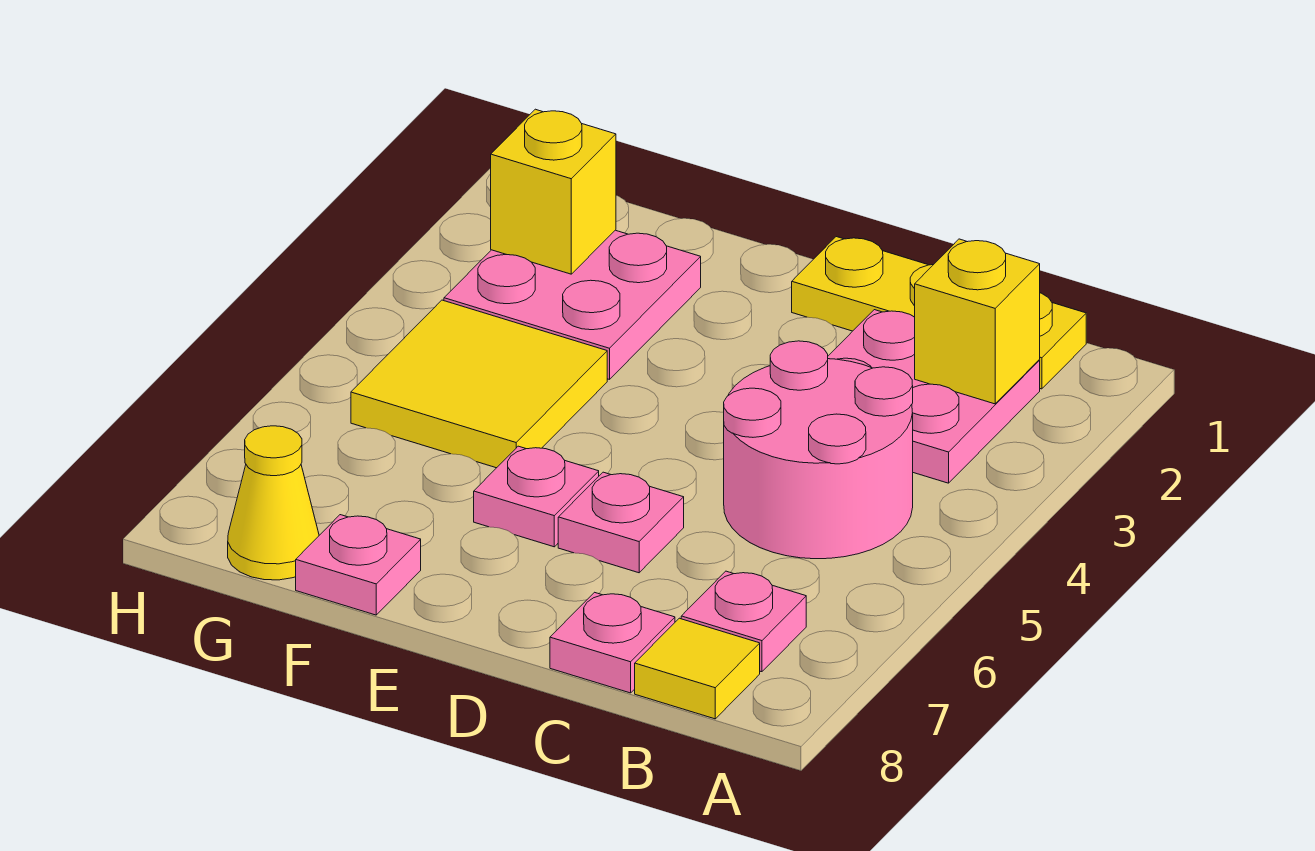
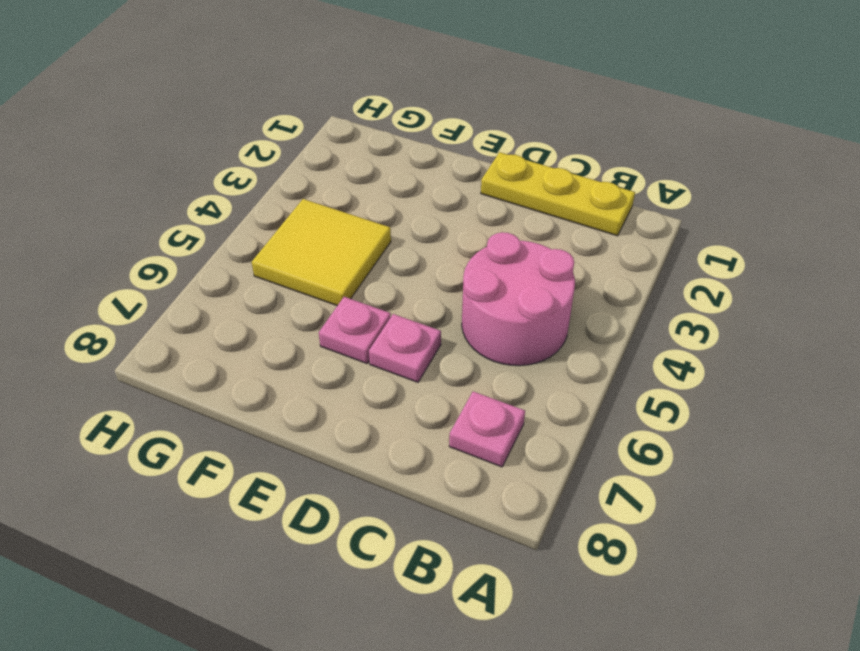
none -> pink 2x2 plate [828,310,1040,483]
none -> yellow 1x1 tile [635,618,760,719]
none -> pink 1x1 plate [550,592,675,693]

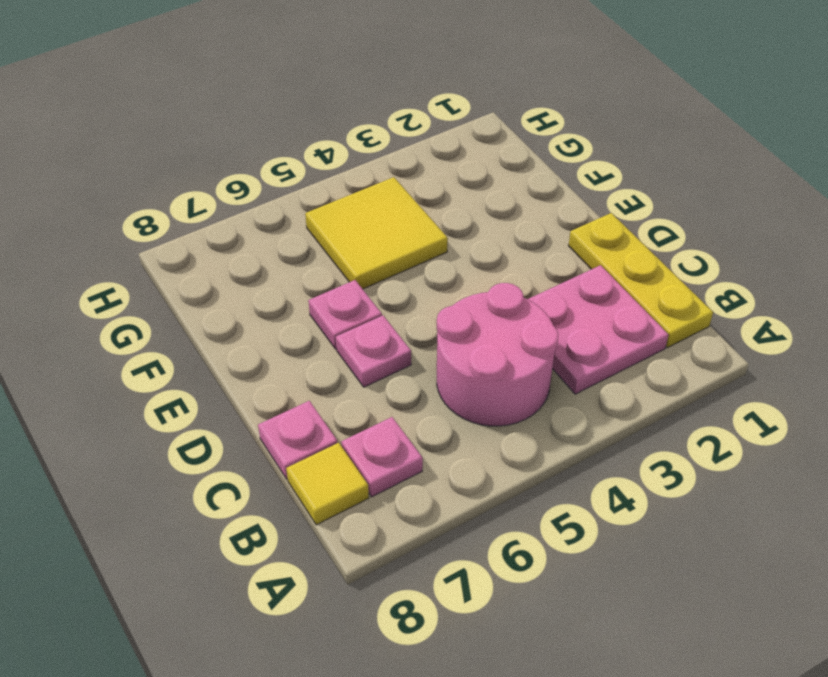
none -> pink 2x2 plate [444,230,701,379]
none -> pink 1x1 plate [296,515,421,615]
none -> yellow 1x1 cone [228,426,319,580]

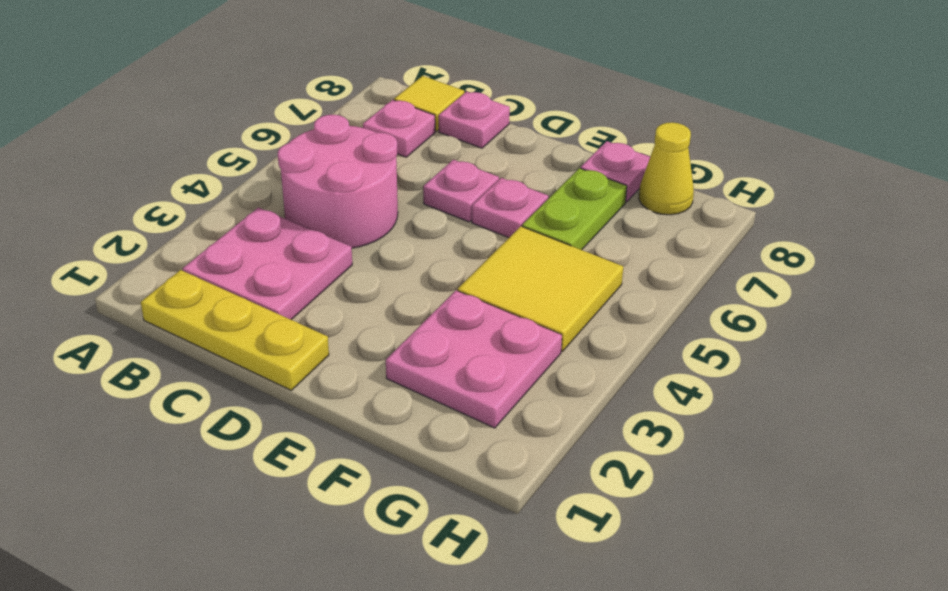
lime 1x2 plate [522,168,627,250] -> none
none -> yellow 1x1 brick [915,239,1040,404]
none -> yellow 1x1 brick [491,109,616,274]

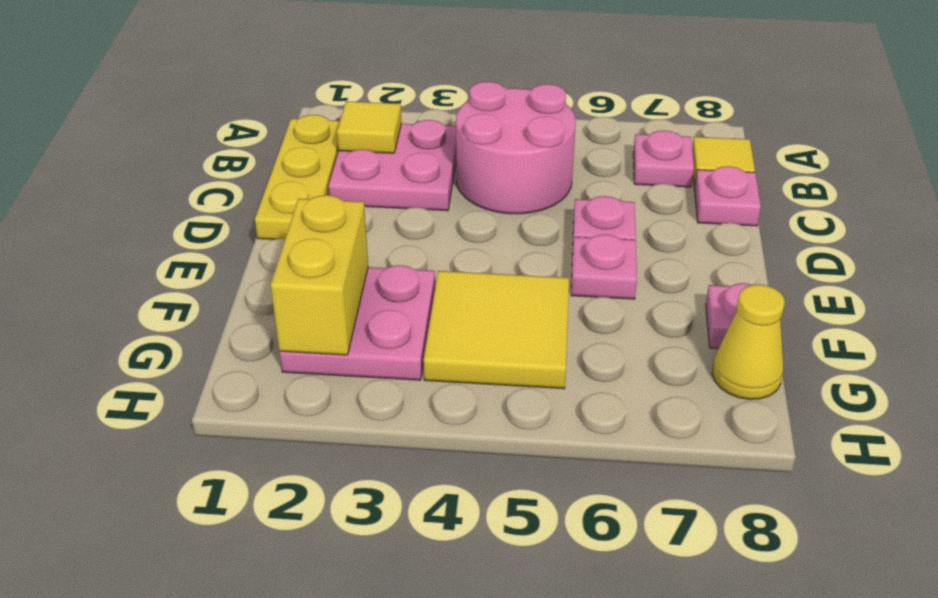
yellow 1x1 tile [337,101,402,153] -> yellow 1x1 brick [915,239,1040,404]
yellow 1x2 brick [271,195,368,355] -> yellow 1x1 brick [491,109,616,274]

